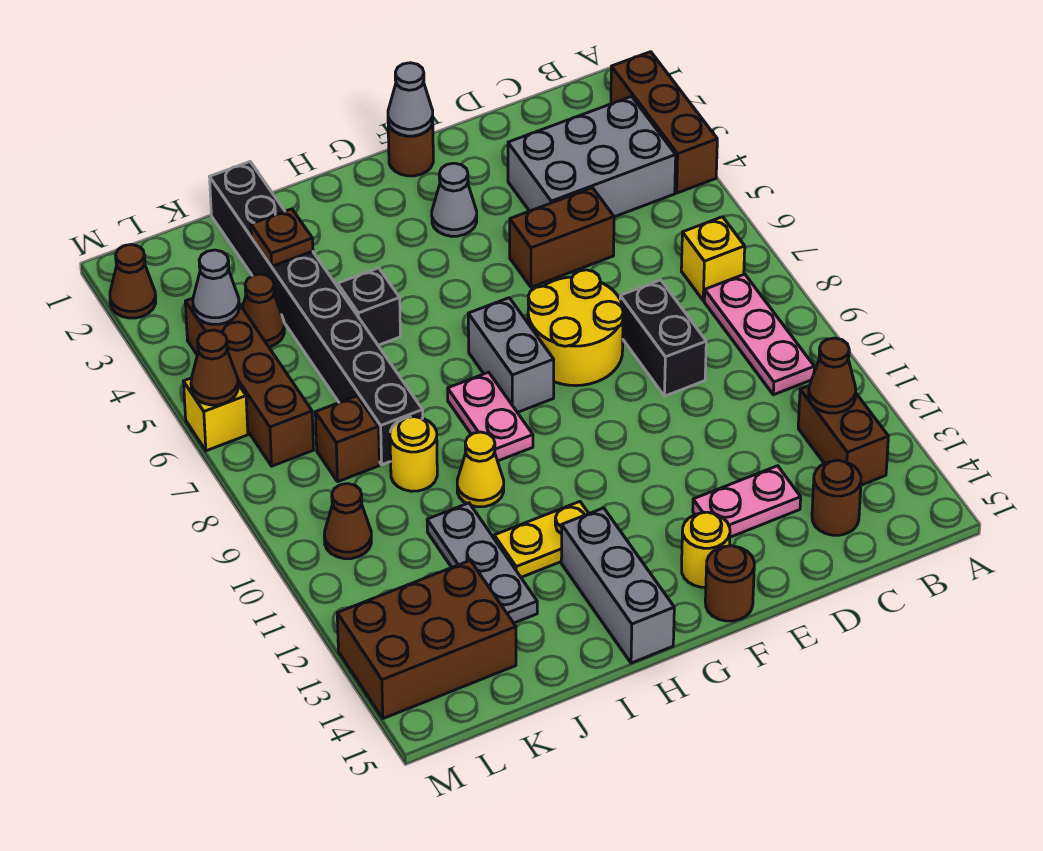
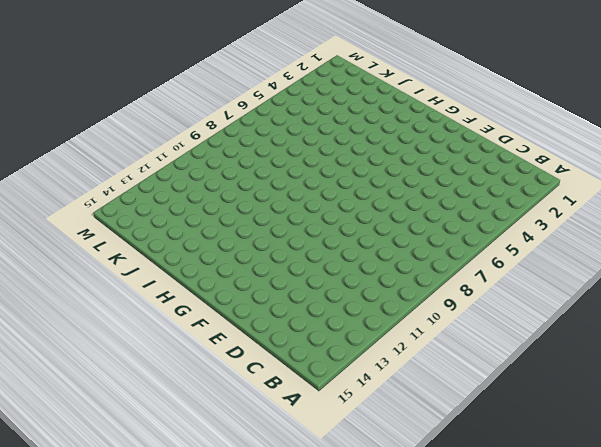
none -> brown 1x3 brick [611,52,717,193]
none -> grey 2x3 brick [508,97,676,217]
none -> yellow 1x1 brick [681,217,745,301]
none -> pink 1x3 plate [704,274,814,395]

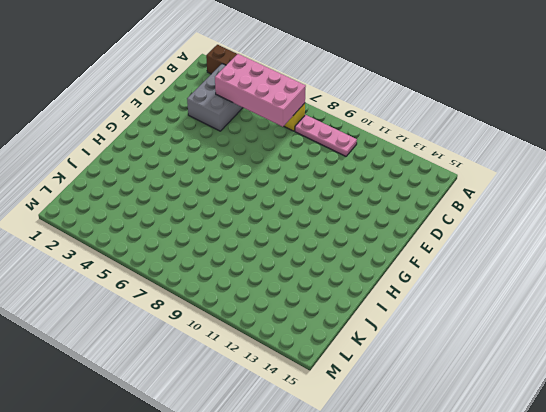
pink 2x4 brick [215,54,306,127] -> none
none -> brown 1x2 brick [798,386,888,485]
none -> brown 1x1 round brick [812,460,861,535]
none -> brown 1x2 brick [510,188,614,287]
none -> black 1x2 brick [620,280,706,396]

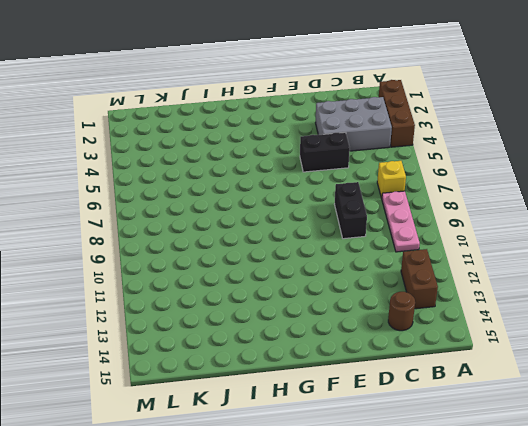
black 1x2 brick [300,132,350,172] -> brown 1x2 brick [510,188,614,287]
none -> pink 1x2 plate [693,466,801,537]
none -> yellow 2x2 round brick [528,270,623,386]
none -> brown 1x1 round brick [388,123,433,176]
none -> grey 1x1 cone [432,163,477,236]

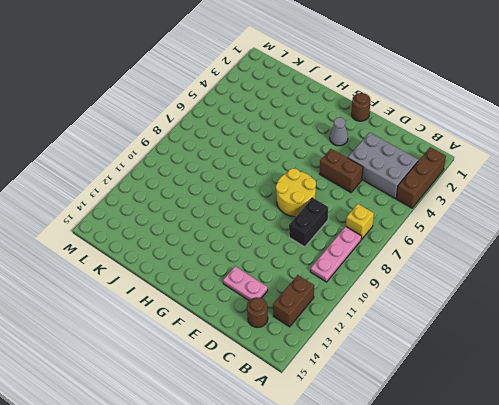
none -> yellow 1x1 round brick [682,512,730,587]
none -> brown 1x1 round brick [705,546,754,621]
none -> grey 1x2 brick [468,298,554,413]
none -> pink 1x2 plate [448,372,533,461]

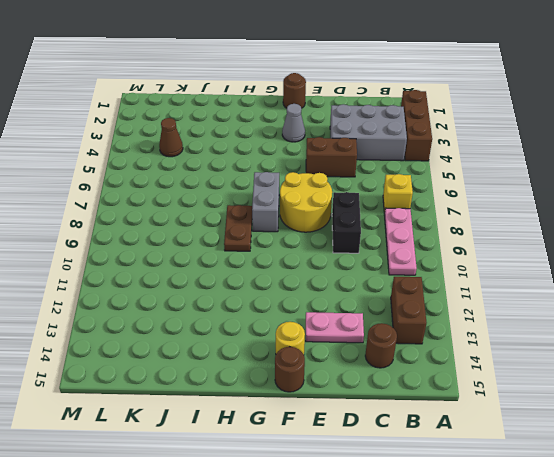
brown 1x2 plate [224,205,252,251] -> pink 1x2 plate [448,372,533,461]
none -> yellow 1x2 plate [494,502,589,577]
none -> grey 1x3 brick [561,508,674,663]
none -> black 1x1 brick [338,268,400,345]
none -> yellow 1x1 cone [457,432,504,507]

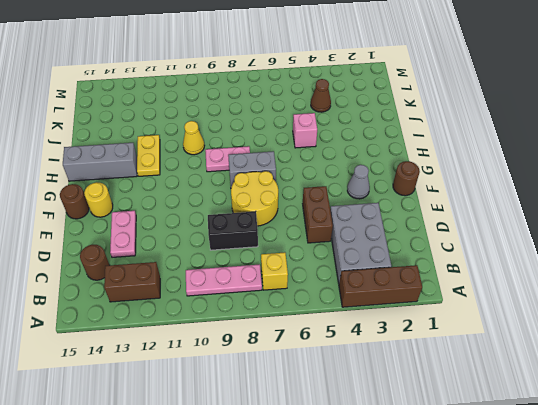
pink 1x1 brick [293,113,317,148] -> black 1x1 brick [338,268,400,345]
none -> black 1x8 brick [210,162,423,465]
none -> yellow 1x1 round brick [390,417,437,491]
none -> grey 1x3 plate [427,503,537,623]
none -> brown 1x1 brick [315,396,379,482]

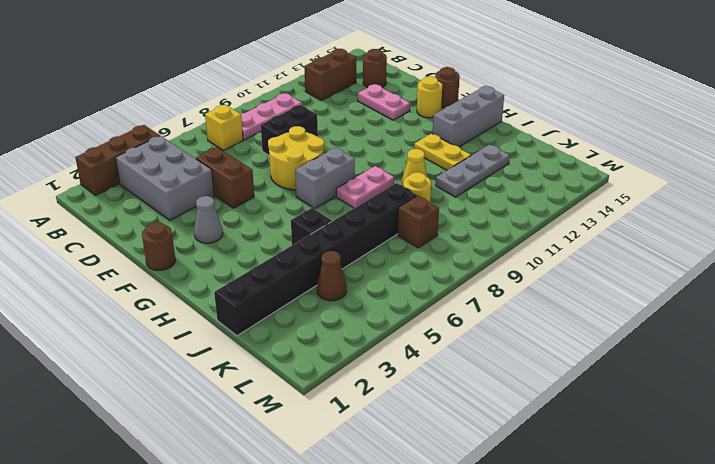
none -> brown 2x3 brick [337,561,516,719]
none -> brown 1x4 brick [185,298,314,466]
none -> brown 1x1 cone [324,484,371,559]
none -> brown 1x1 cone [110,245,156,318]

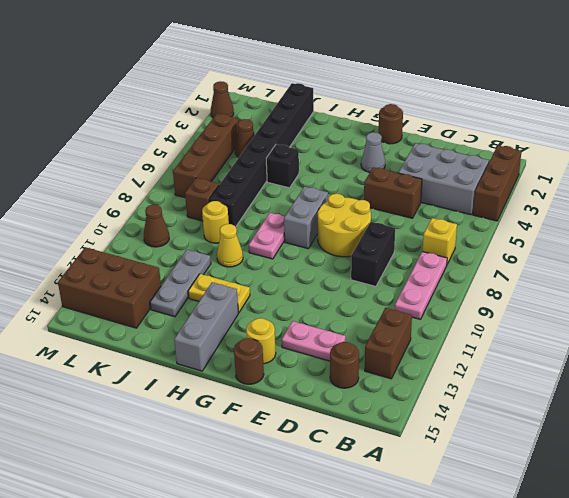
none -> yellow 1x1 brick [184,378,248,451]
none -> brown 1x1 cone [809,338,856,413]
none -> grey 1x1 cone [388,63,433,136]
none -> brown 1x1 plate [251,209,313,266]

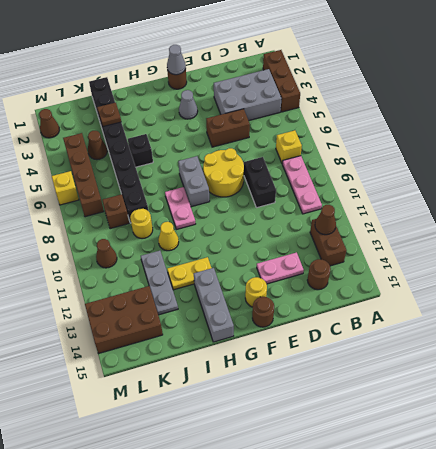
none -> grey 1x1 cone [193,250,239,324]
none -> brown 1x1 cone [191,330,238,405]

